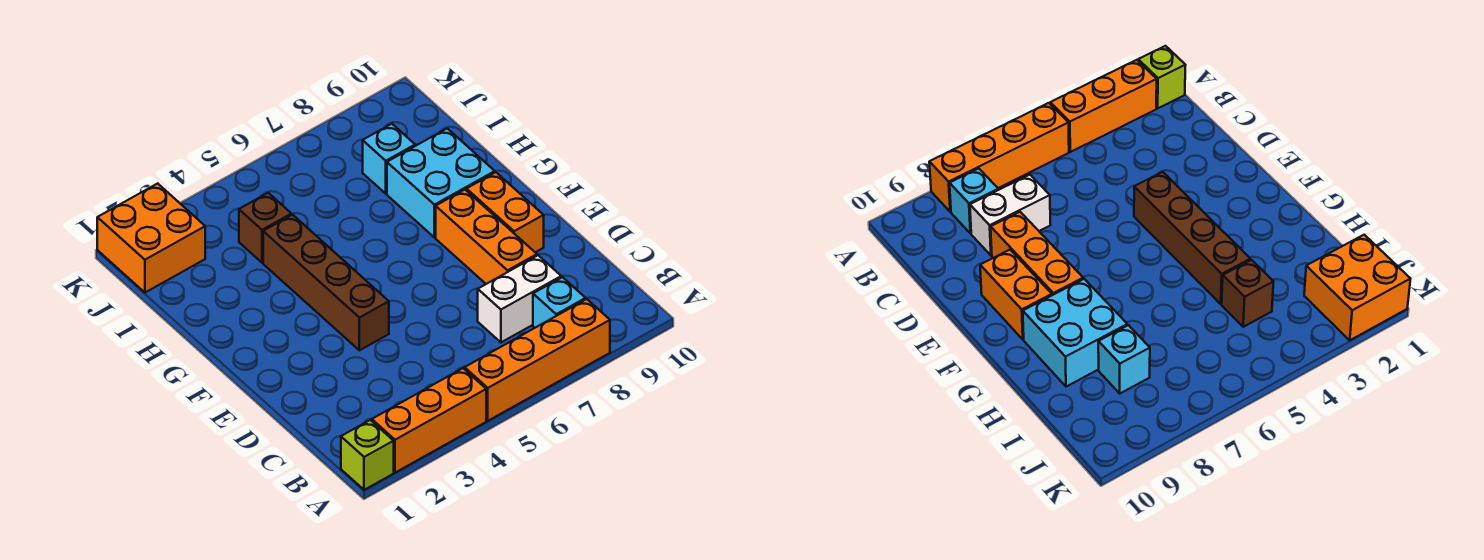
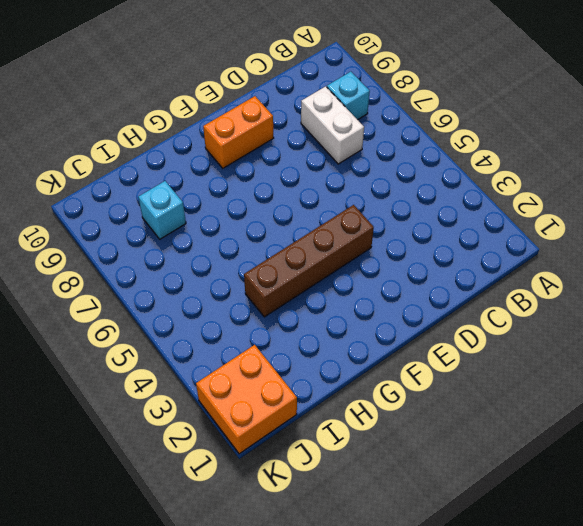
none -> lime 1x1 brick [341,420,394,490]
none -> orange 1x3 brick [372,368,486,473]
none -> orange 1x4 brick [465,299,610,421]

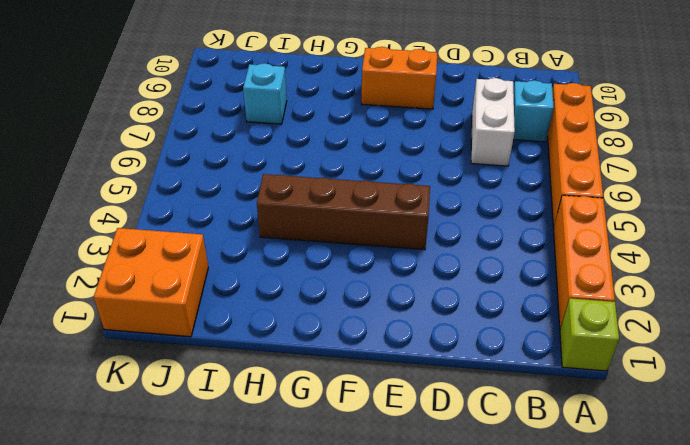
none -> orange 1x3 brick [436,190,537,284]
none -> cyan 2x2 brick [387,128,495,238]
none -> brown 1x1 brick [239,193,291,263]

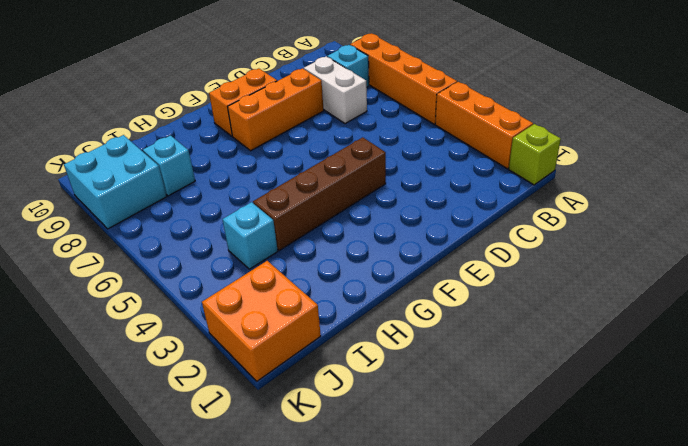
cyan 1x1 brick [222,202,278,269] -> brown 1x1 brick [239,193,291,263]
cyan 2x2 brick [64,135,167,229] -> cyan 2x2 brick moved to [387,128,495,238]

